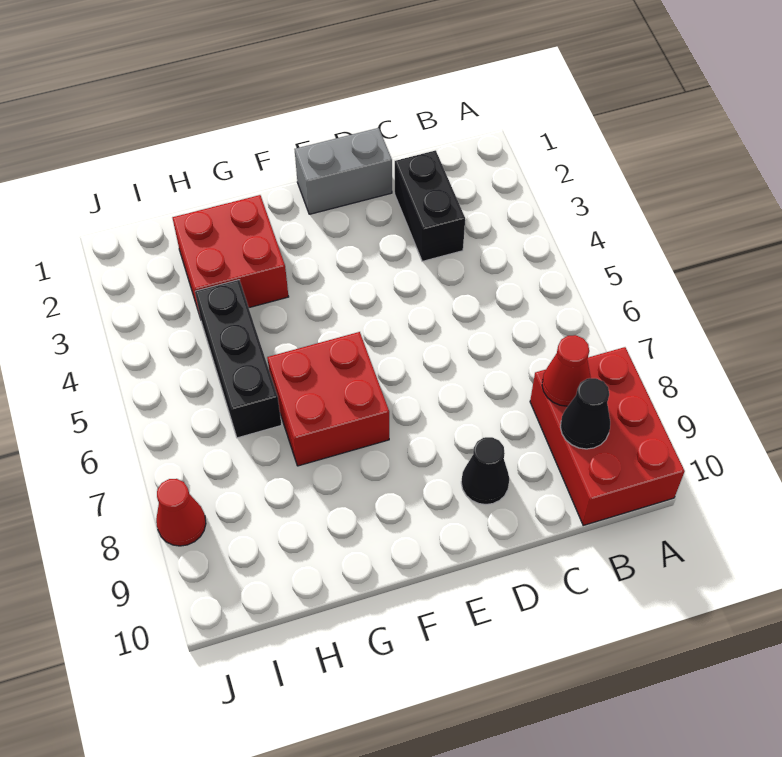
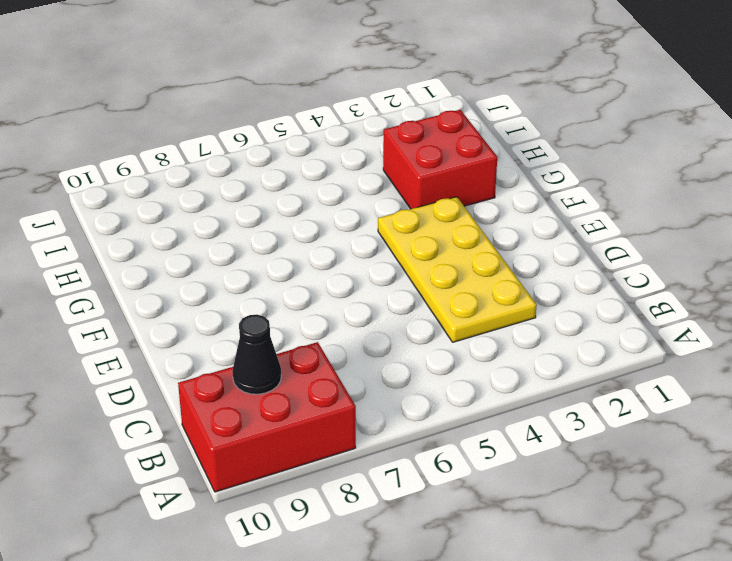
yellow 2x4 plate [378,197,537,342] -> black 1x2 brick [395,150,465,261]
none -> grey 1x2 brick [295,128,392,214]
none -> black 1x1 cone [461,437,509,505]

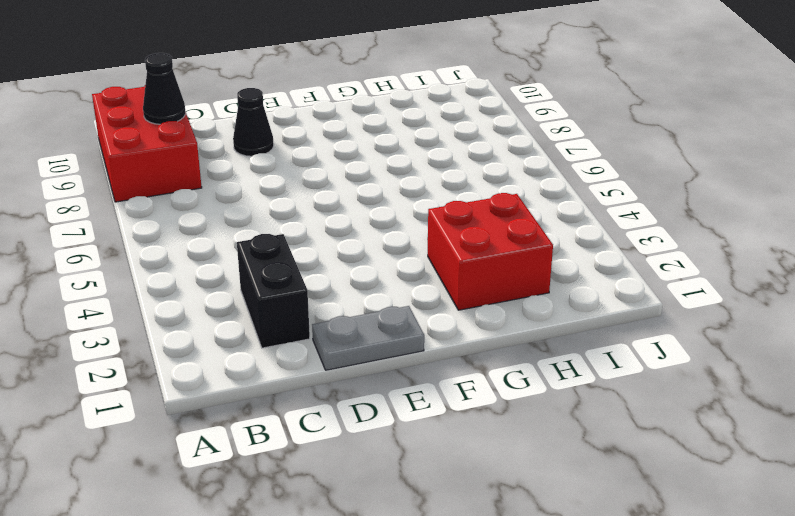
grey 1x2 plate [312,306,424,370] -> grey 1x2 brick [295,128,392,214]
none -> red 2x2 brick [267,332,389,466]
none -> black 1x3 brick [195,280,282,438]

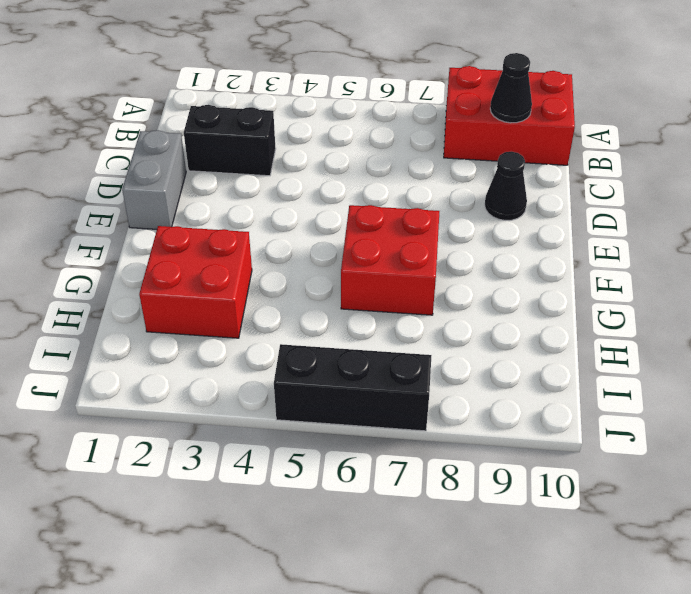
black 1x3 brick [274,344,432,431] -> black 1x3 brick moved to [195,280,282,438]
none -> red 1x1 cone [156,479,206,546]
none -> red 1x1 cone [542,335,591,406]

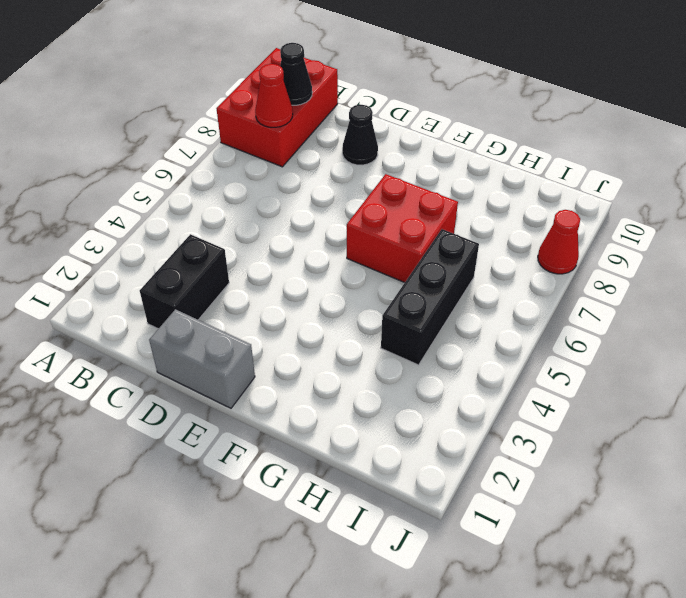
none -> red 2x2 brick [172,195,289,316]

